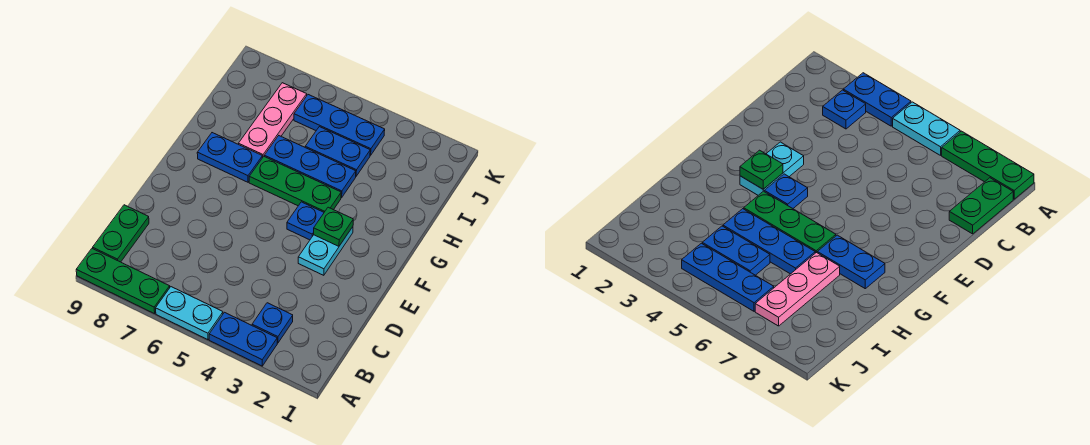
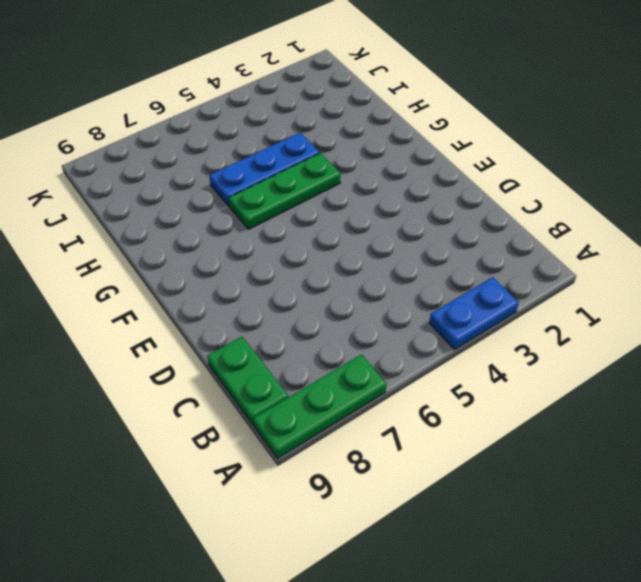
none -> cyan 1x2 plate [156,287,223,340]
none -> blue 1x1 plate [252,303,293,343]
none -> cyan 1x2 plate [298,227,353,275]

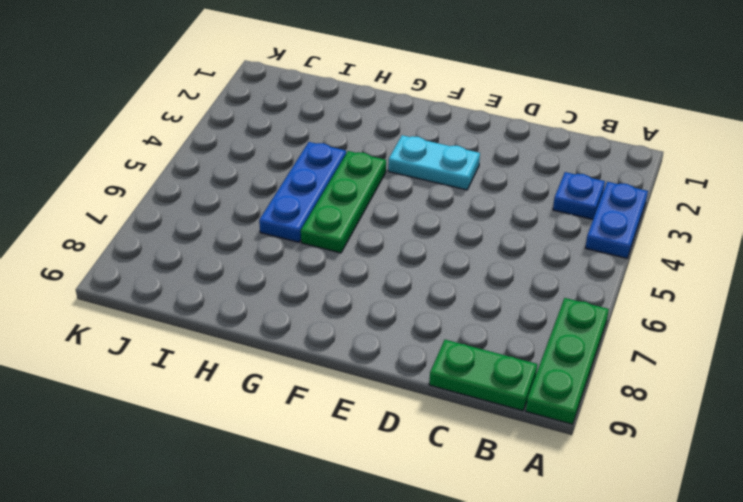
none -> cyan 1x2 plate [156,287,223,340]
none -> blue 1x1 plate [287,202,324,240]
none -> blue 1x2 plate [197,133,262,182]

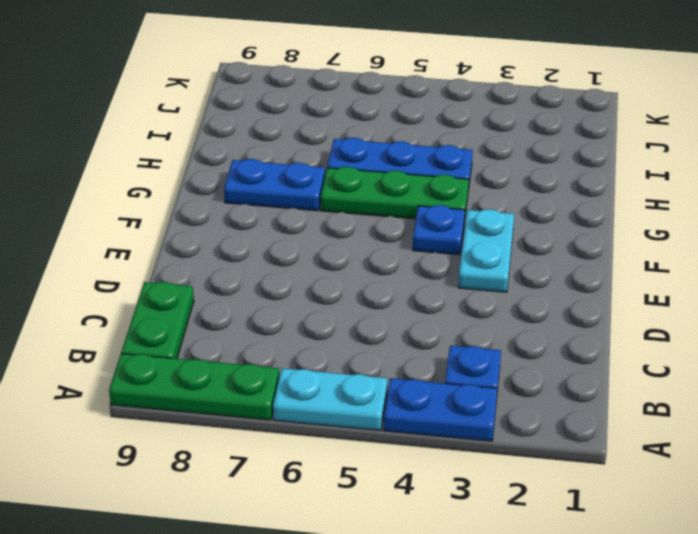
none -> pink 1x3 plate [238,83,307,158]
none -> blue 1x2 plate [305,127,370,176]
none -> blue 1x3 plate [294,95,385,155]

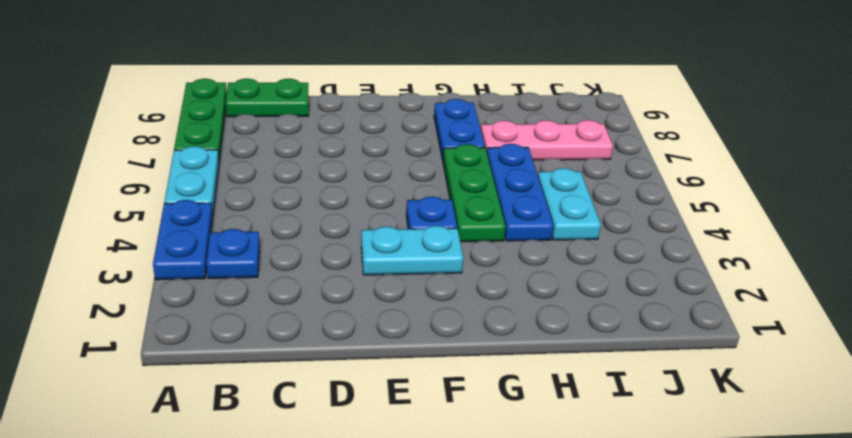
cyan 1x2 plate [538,168,601,240] -> blue 1x2 plate [305,127,370,176]
none -> blue 1x3 plate [294,95,385,155]
none -> green 1x1 plate [314,207,353,246]

